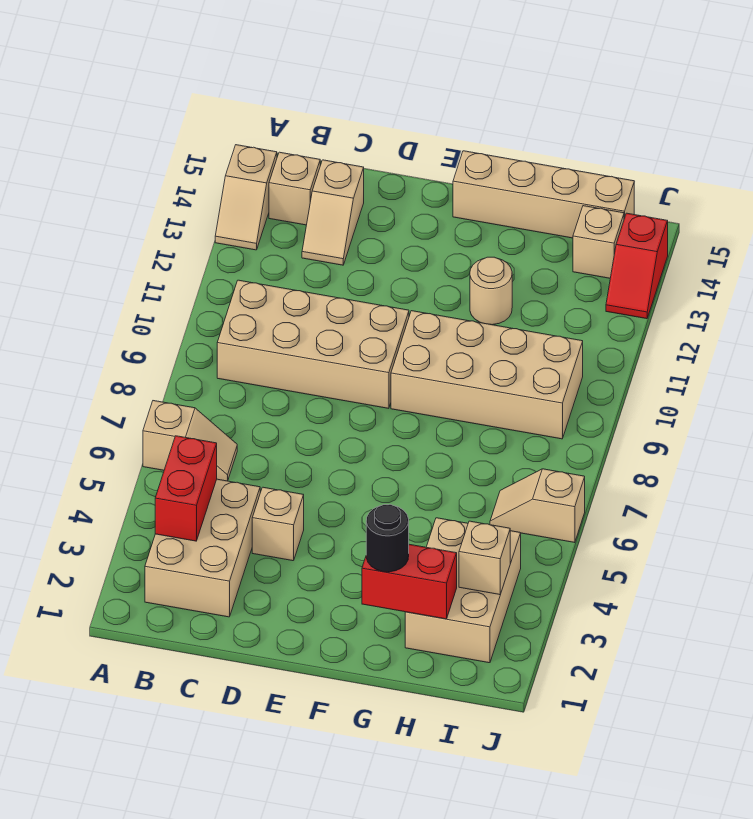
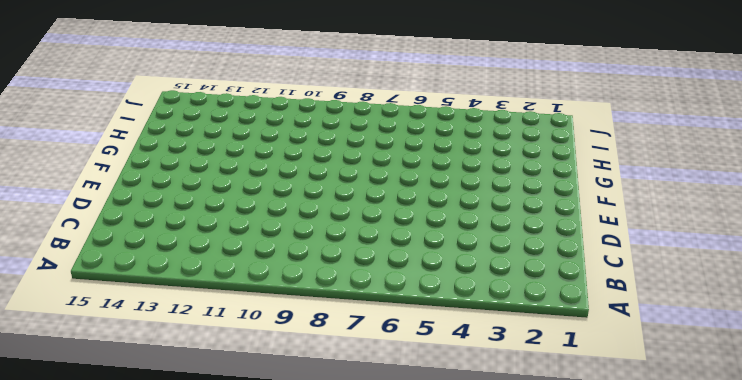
none -> tan 1x2 slope [143,401,237,481]
none -> tan 1x2 slope [215,145,277,250]
none -> tan 2x3 brick [145,479,260,617]

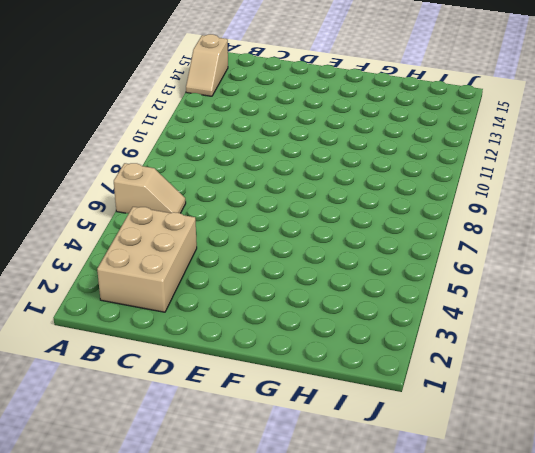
none -> tan 2x4 brick [217,280,409,408]
none -> tan 1x1 brick [269,152,320,225]
none -> tan 1x2 slope [302,160,364,265]

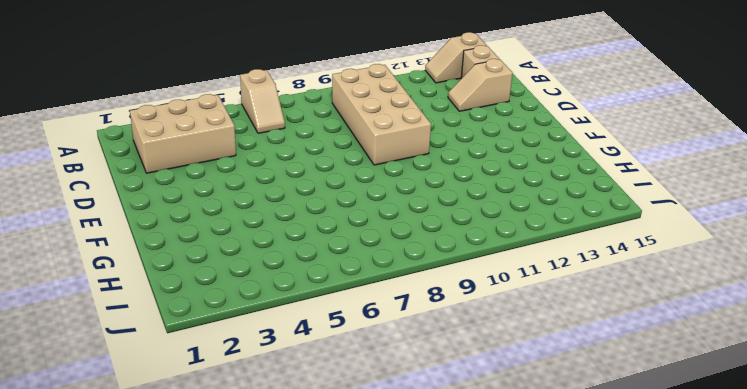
none -> tan 1x1 brick [252,487,304,561]
none -> tan 2x4 brick [391,311,583,439]
none -> tan 1x4 brick [453,151,634,238]

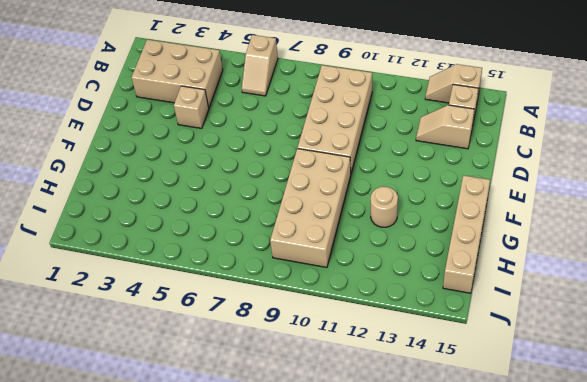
none -> tan 2x3 brick [405,518,521,663]
none -> tan 1x2 slope [490,469,585,543]
none -> tan 1x1 brick [573,206,624,278]

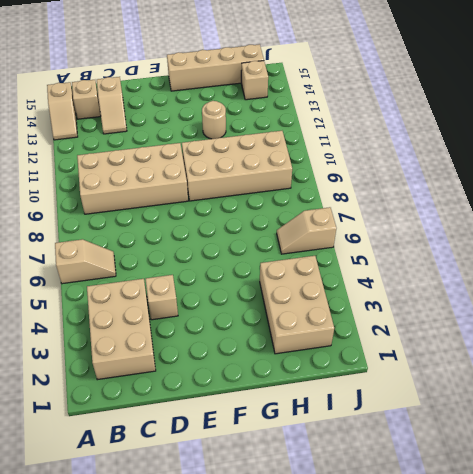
none -> red 1x2 slope [606,213,668,319]
none -> red 1x2 brick [155,436,217,541]
none -> red 1x2 brick [362,544,457,619]

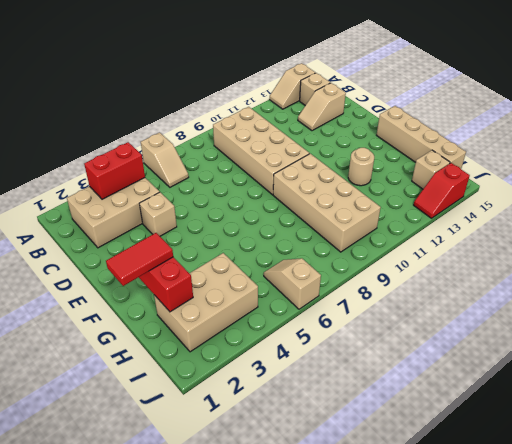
red 1x2 tile [106,233,173,286] -> black 1x1 round brick [366,504,409,572]
none -> tan 1x1 brick [459,521,510,595]

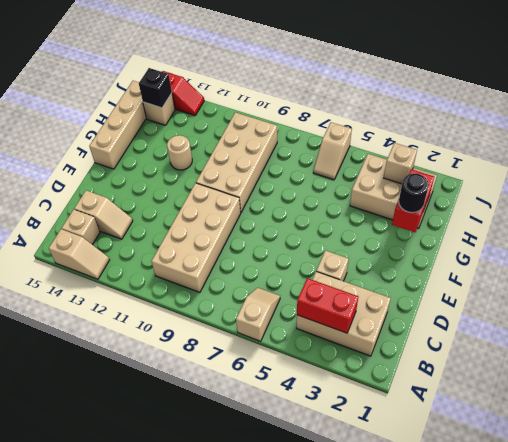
black 1x1 brick [139,68,172,108] -> none

